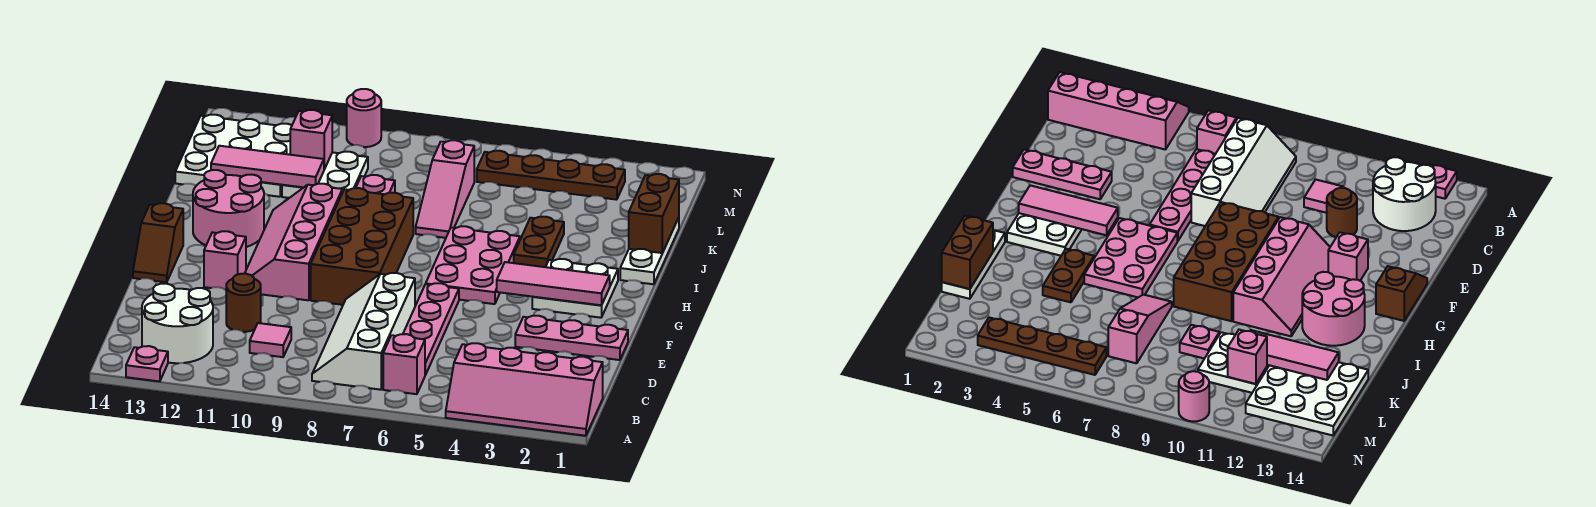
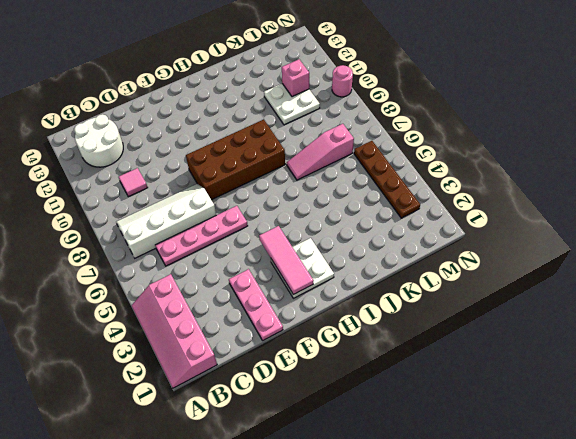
none -> pink 1x1 plate [126,346,168,381]
none -> pink 1x1 brick [383,334,425,394]
none -> brown 1x1 round brick [226,274,261,332]

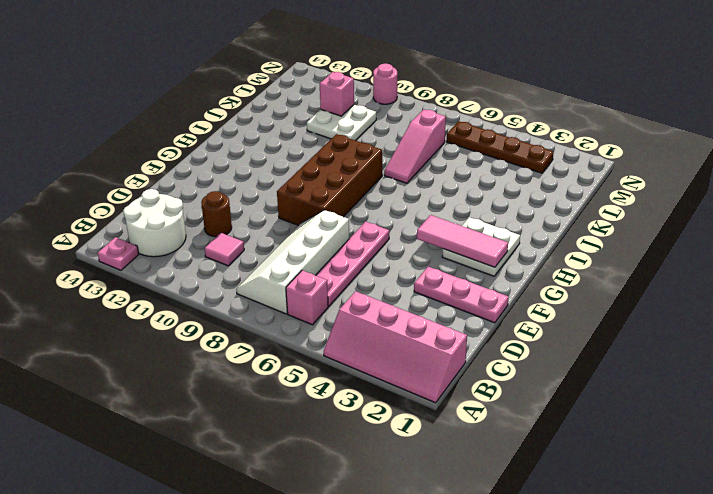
none -> pink 2x4 slope [245,184,342,300]
none -> pink 1x1 brick [204,231,246,290]
none -> brown 1x2 slope [133,203,183,282]

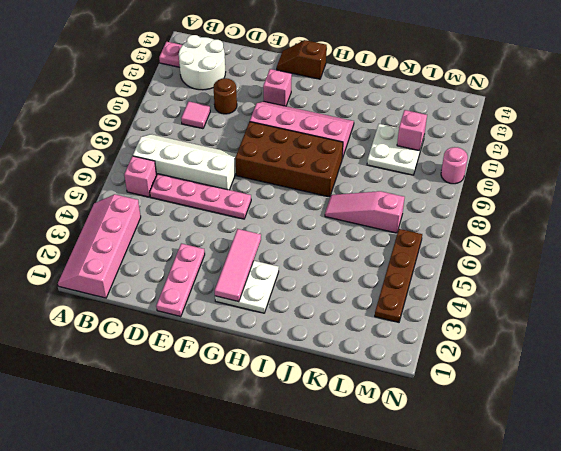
none -> pink 2x3 plate [426,226,520,304]
none -> pink 2x2 round brick [193,170,264,247]
none -> white 1x3 plate [620,217,679,284]

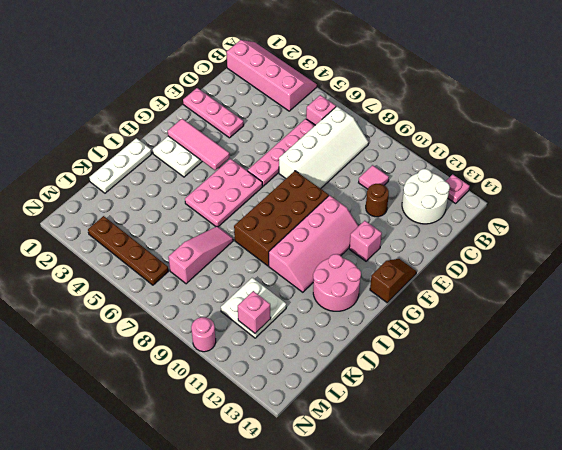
none -> brown 1x2 plate [514,217,564,267]
none -> pink 1x1 plate [356,175,395,194]
none -> white 3x3 plate [175,115,292,197]

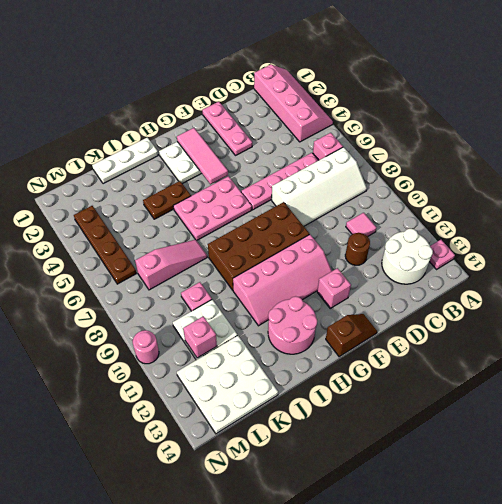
none -> brown 1x2 brick [629,174,679,253]
none -> pink 1x3 tile [211,146,324,187]

